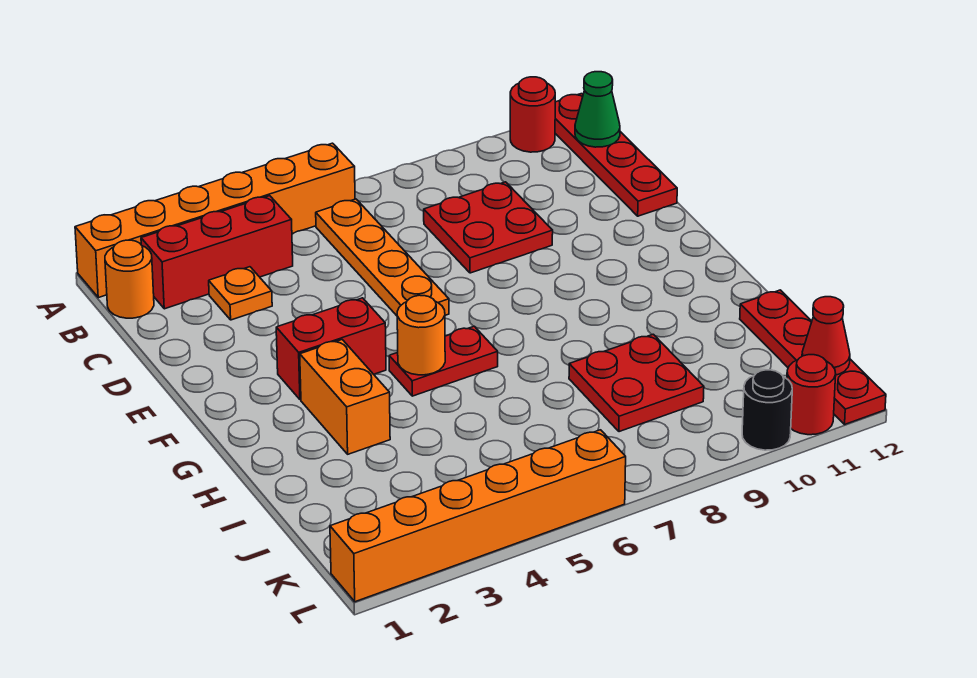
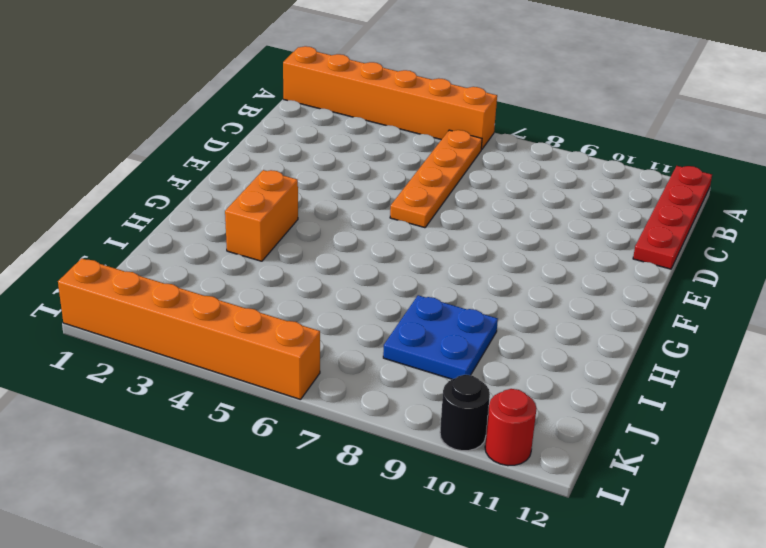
blue 2x2 plate [383,295,498,379] -> red 2x2 plate [569,334,704,432]
none -> red 1x1 round brick [510,77,555,152]
none -> orange 1x1 round brick [105,240,154,318]
none -> red 1x3 brick [141,196,293,309]

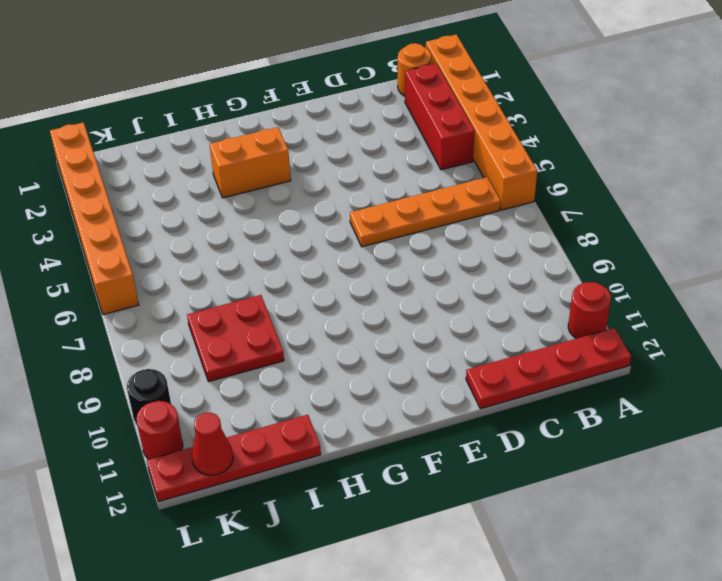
none -> orange 1x1 plate [209,267,272,320]
none -> red 2x2 plate [424,182,553,273]
none -> red 1x2 brick [276,298,386,400]

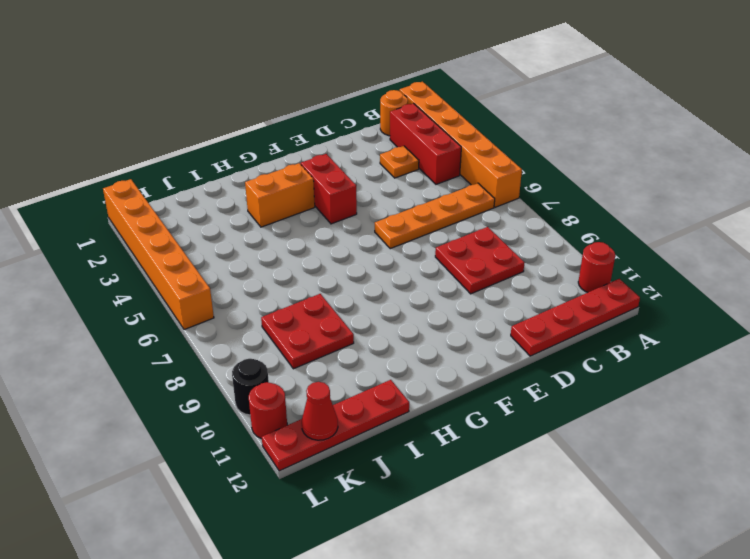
none -> red 1x2 plate [389,326,498,396]
none -> green 1x1 cone [575,72,620,147]
none -> orange 1x1 round brick [397,295,445,375]

